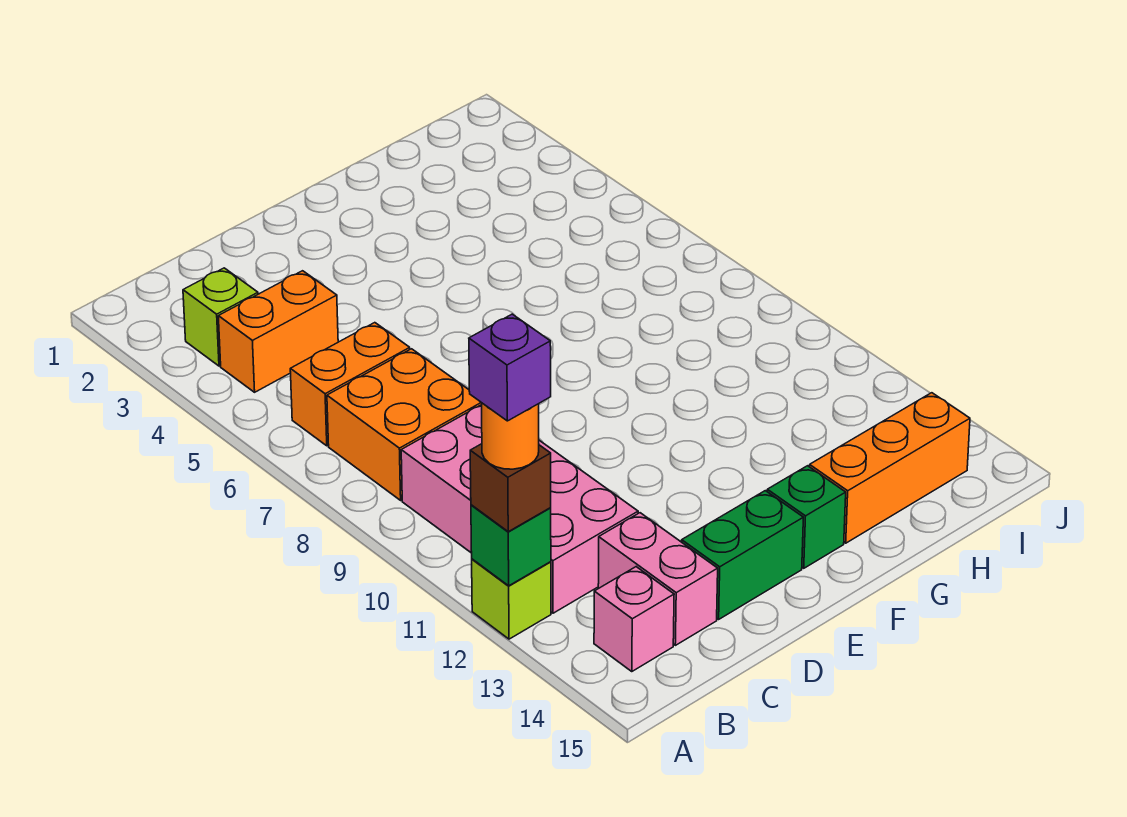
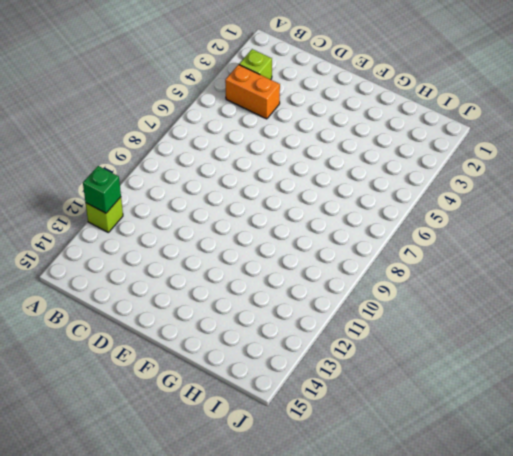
none -> orange 1x2 brick [290,323,410,446]
none -> orange 2x2 brick [327,349,482,500]
none -> pink 2x4 brick [401,405,638,613]

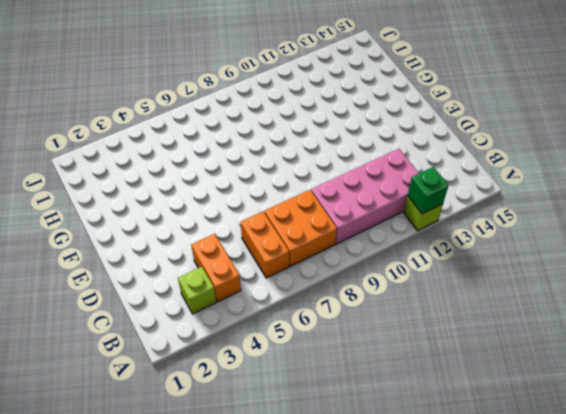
none -> pink 1x1 brick [594,567,674,672]
none -> pink 1x2 brick [598,513,718,645]
none -> green 1x2 brick [682,491,803,619]

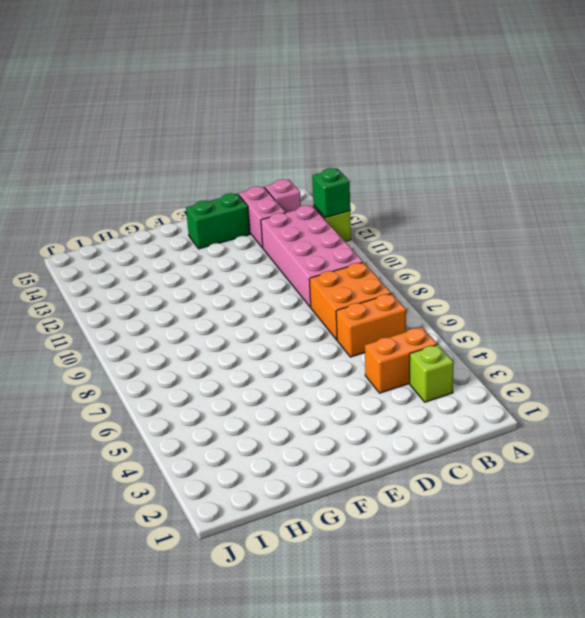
none -> green 1x1 brick [767,466,846,568]
none -> orange 1x3 brick [810,393,970,543]
none -> brown 1x1 brick [470,444,551,532]

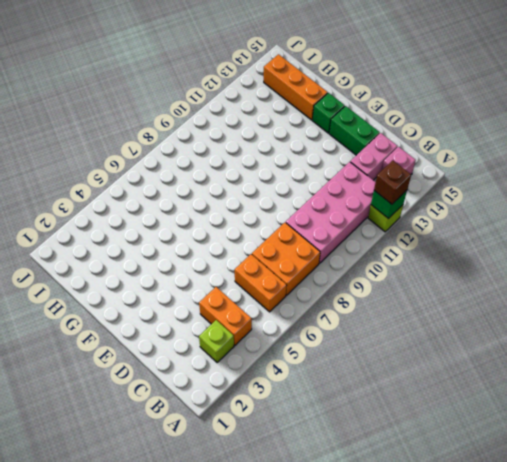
none -> orange 1x1 round brick [482,403,539,469]
none -> purple 1x1 brick [469,314,551,421]

